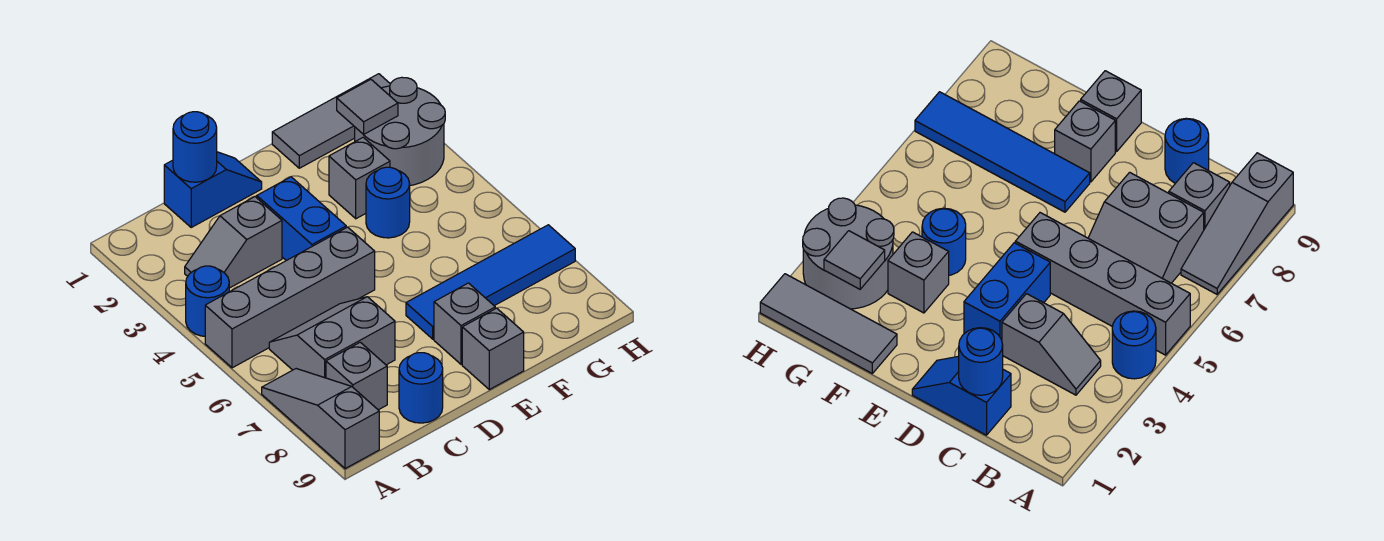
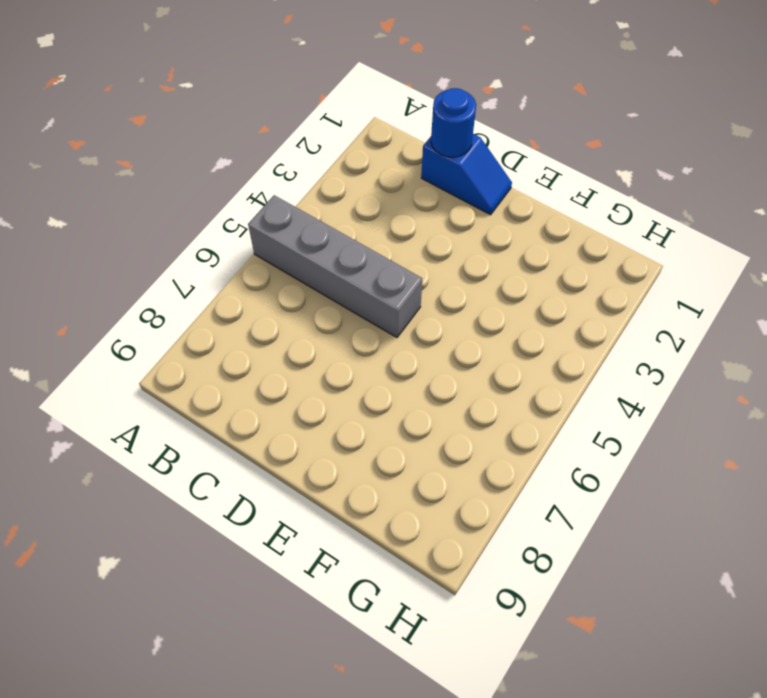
none -> blue 1x1 round brick [186,266,229,336]
none -> grey 1x3 slope [262,369,379,469]
none -> grey 1x2 slope [185,197,282,288]

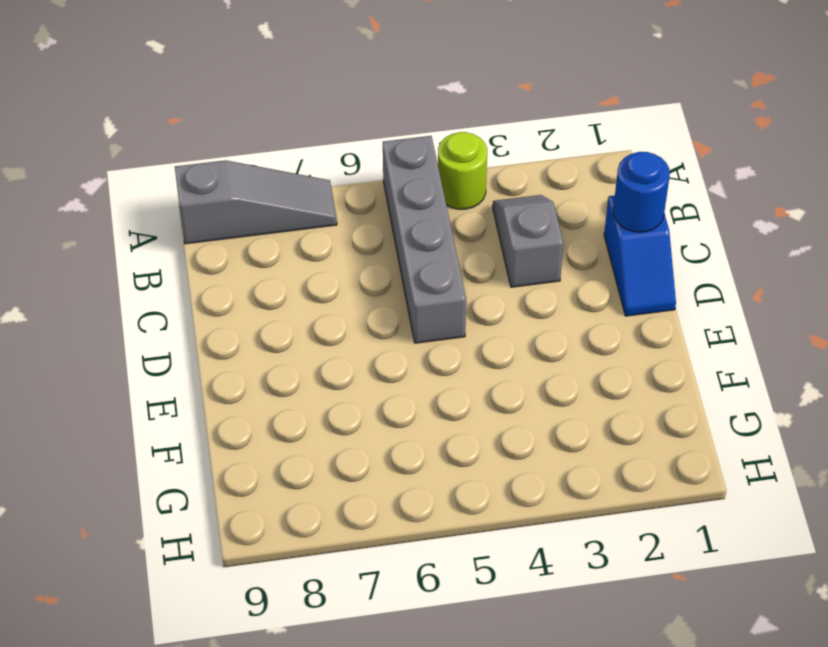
lime 1x1 round brick [438,132,487,209] -> blue 1x1 round brick [186,266,229,336]
none -> grey 2x2 slope [269,297,395,378]
none -> grey 1x1 brick [326,342,387,410]
none -> blue 1x1 round brick [399,353,443,423]

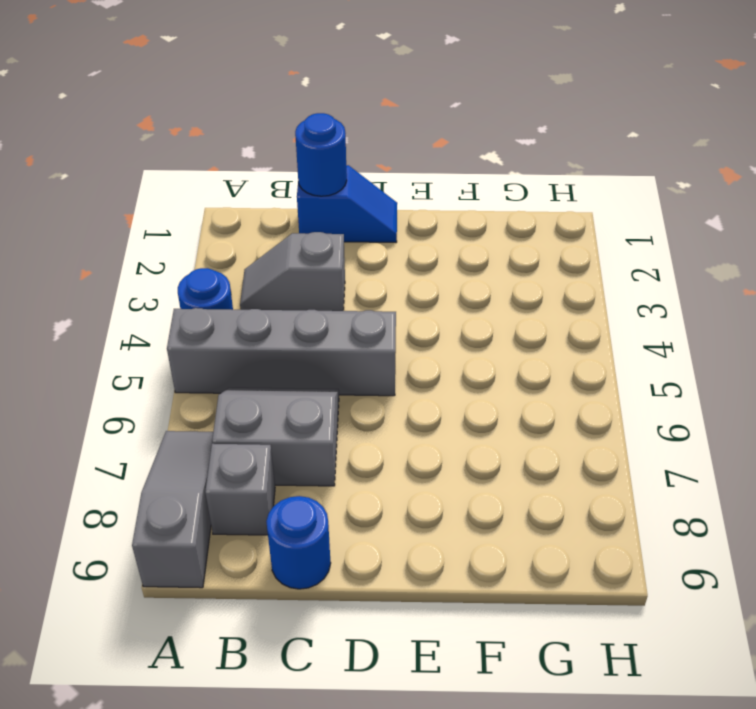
none -> blue 1x2 brick [257,177,346,261]
none -> blue 1x4 tile [406,225,575,339]
none -> grey 1x1 brick [434,283,495,364]

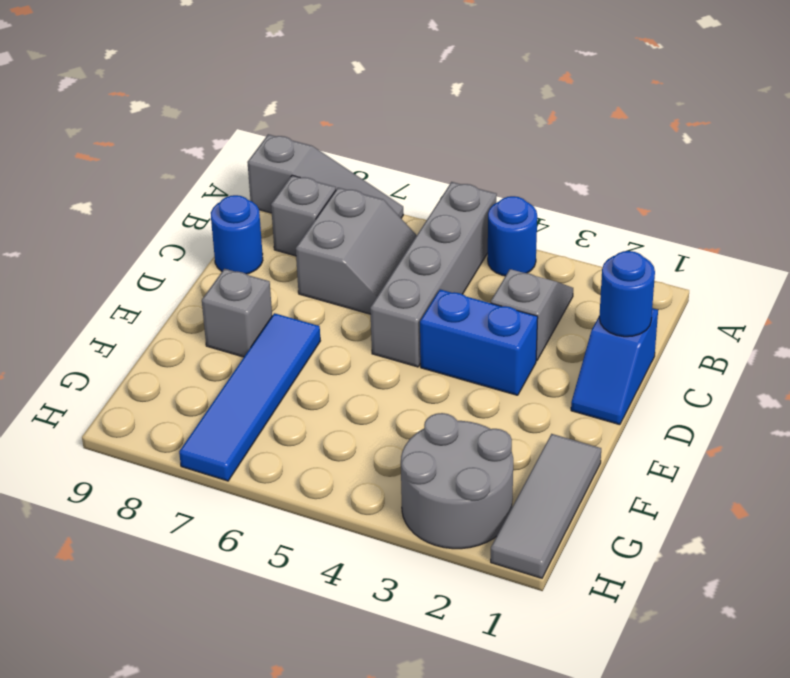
none -> grey 1x1 brick [462,308,524,390]
none -> grey 1x1 brick [329,137,390,219]
none -> blue 1x1 round brick [366,167,410,238]

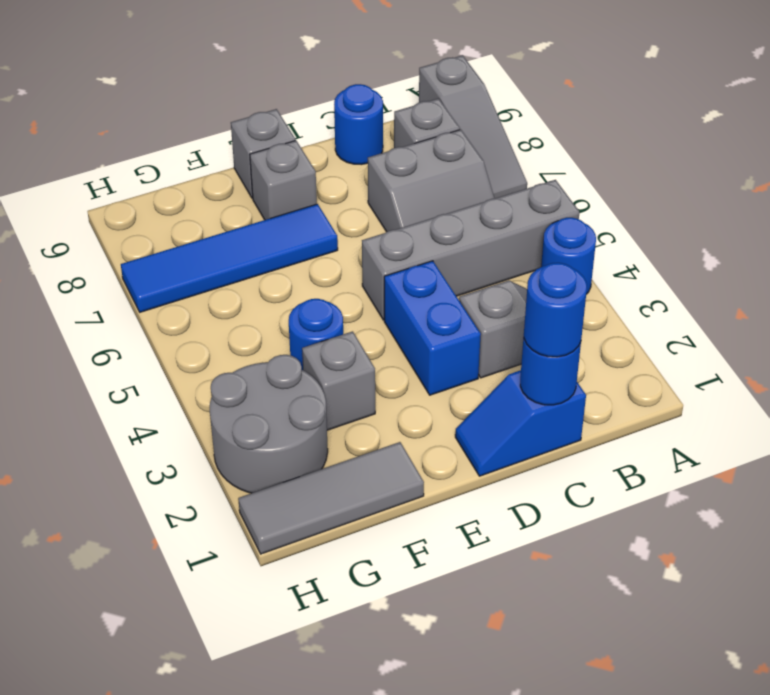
blue 1x1 round brick [524,263,587,357] -> none
none -> grey 1x1 tile [337,79,398,135]

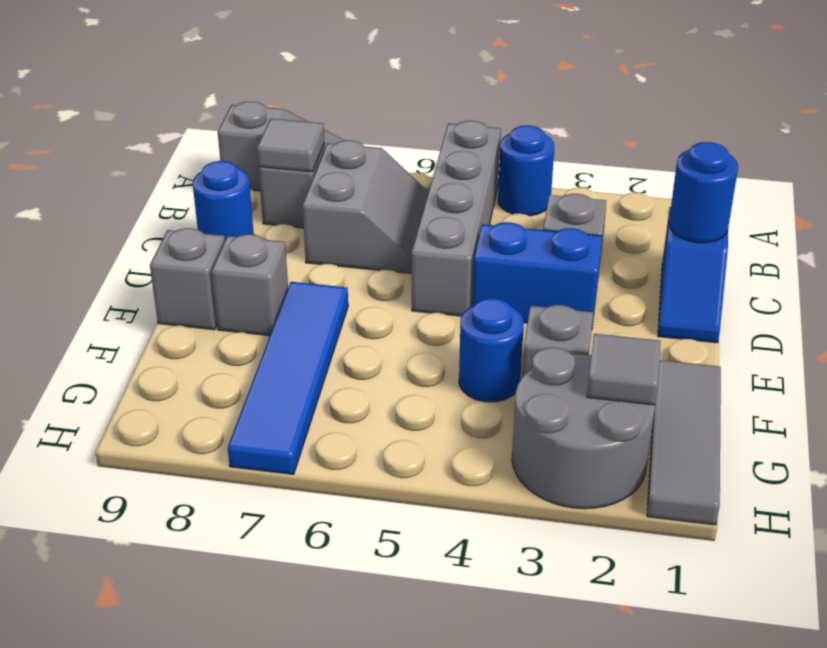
grey 1x1 tile [257,119,324,172] -> none

